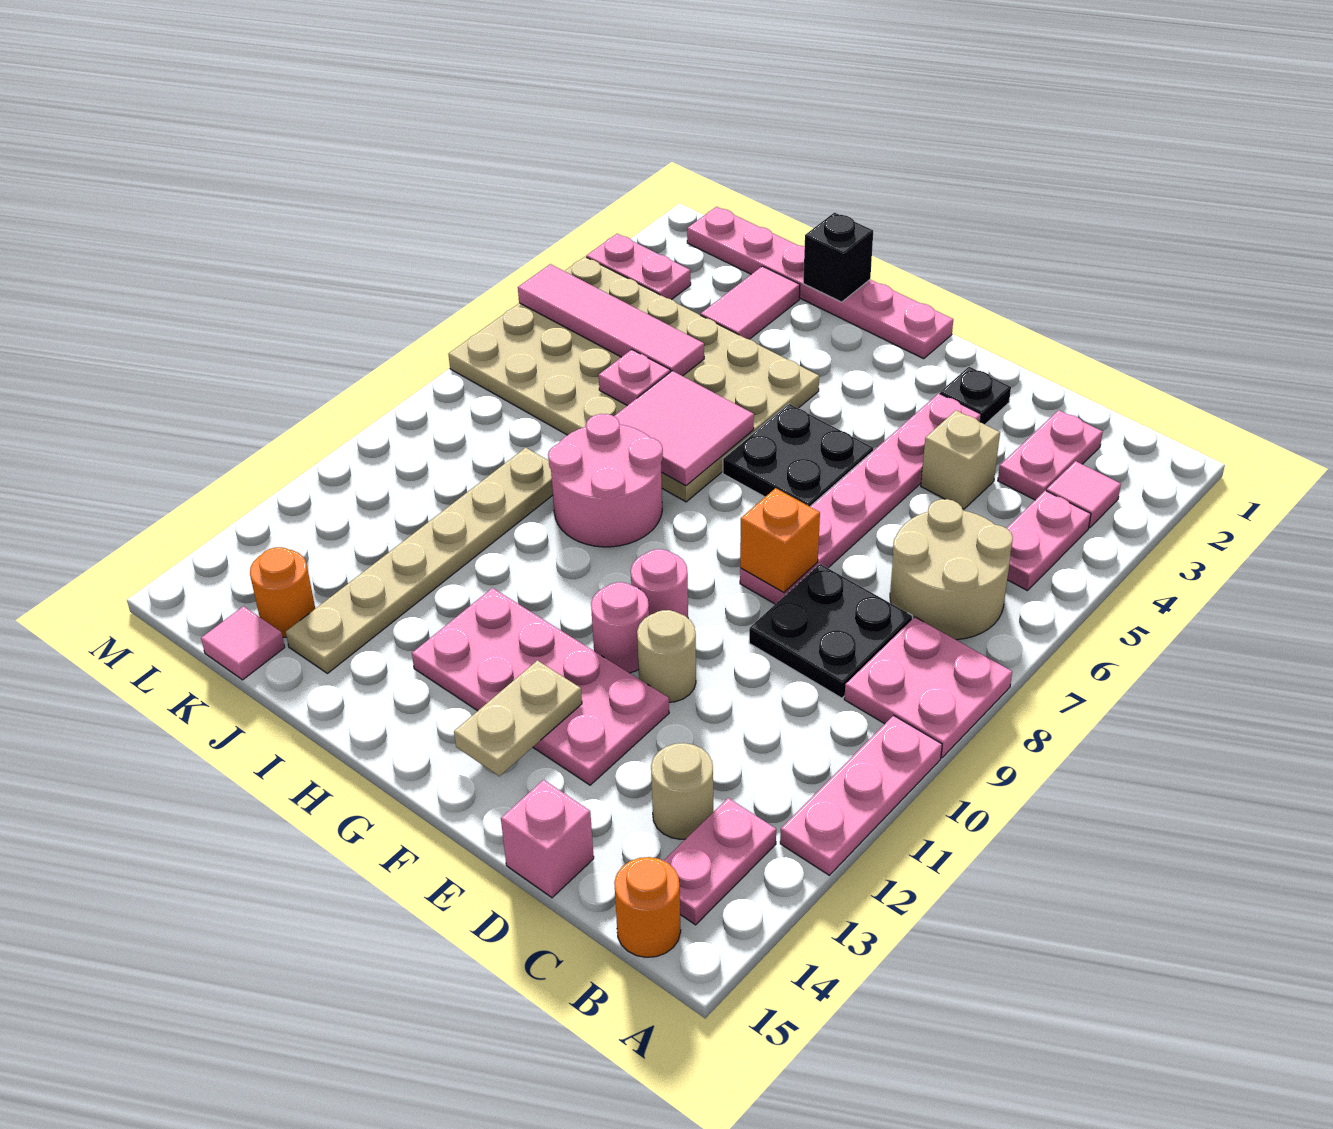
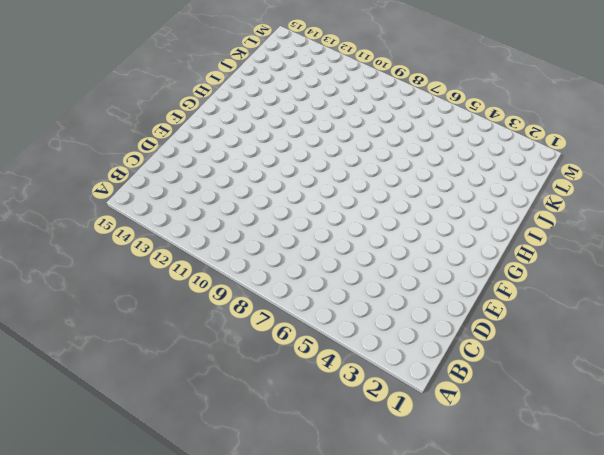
none -> pink 2x2 plate [844,617,1012,758]
none -> pink 1x3 plate [780,716,942,875]
none -> pink 1x1 tile [1046,461,1121,528]
none -> pink 1x2 plate [1006,491,1091,591]

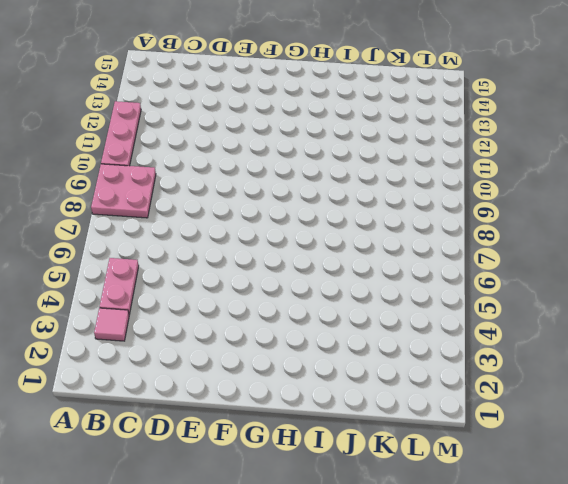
none -> tan 2x2 round brick [890,499,1013,640]
none -> pink 1x2 plate [664,798,776,925]
none -> orange 1x1 round brick [614,857,681,957]
none -> pink 1x2 plate [998,410,1103,500]

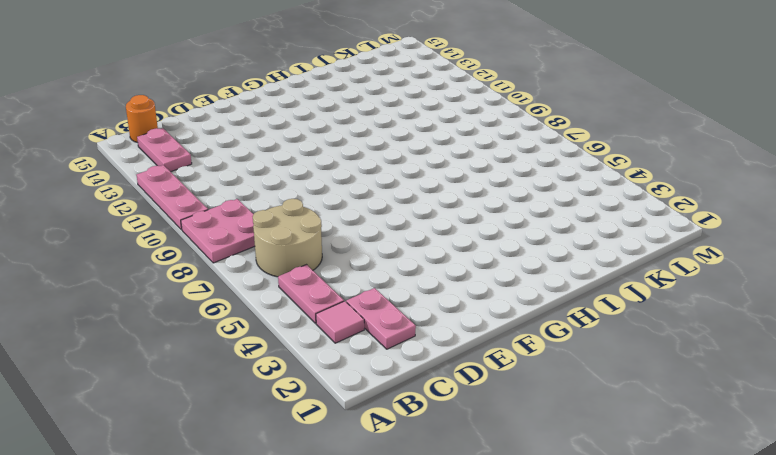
none -> black 2x2 plate [749,564,912,698]
none -> tan 1x1 round brick [651,743,713,839]
none -> tan 1x1 brick [921,410,1000,509]
none -> pink 1x1 brick [501,780,594,898]

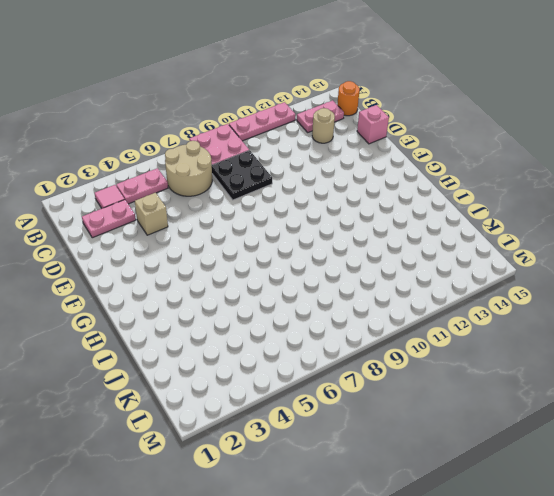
none -> black 1x1 plate [940,367,1011,424]
none -> pink 1x6 plate [740,393,981,604]
none -> tan 1x1 round brick [637,610,696,702]
none -> pink 2x4 plate [412,588,669,785]

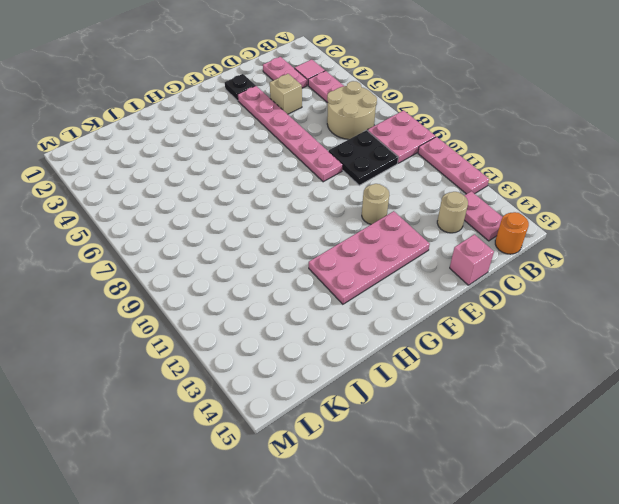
none -> black 2x2 plate [723,404,874,507]
none -> pink 1x1 round brick [631,549,688,618]
none -> pink 1x1 round brick [591,582,649,673]
none -> pink 1x6 plate [687,207,953,359]

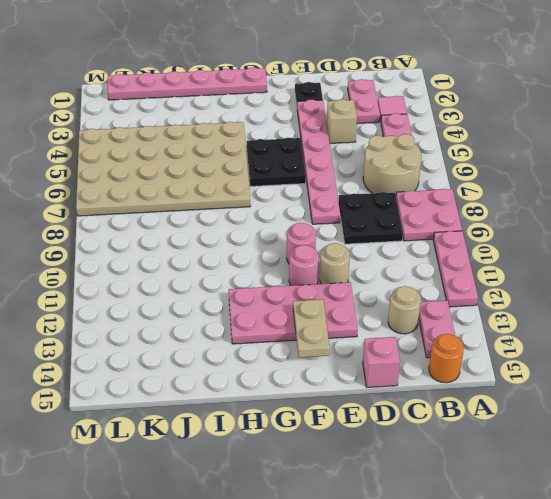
none -> pink 2x2 round brick [548,414,663,547]
none -> pink 1x2 tile [701,266,800,339]
none -> tan 1x6 plate [286,448,553,673]
none -> orange 1x1 round brick [250,547,315,638]

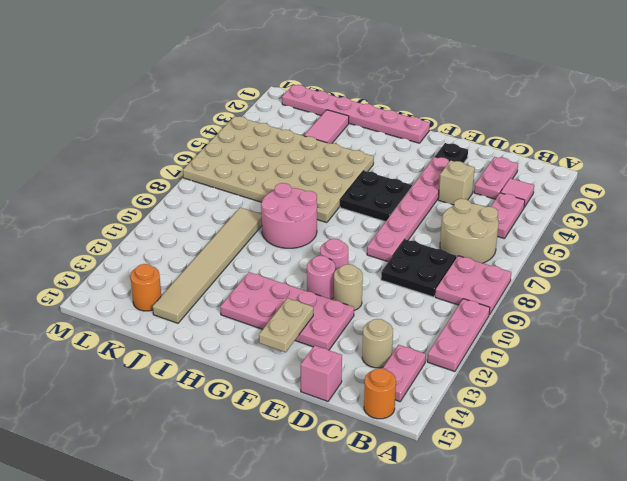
tan 1x6 tile [153,207,262,323] -> tan 1x6 plate [286,448,553,673]
none -> pink 1x1 tile [201,606,285,680]
none -> pink 1x2 plate [586,234,691,300]
none -> orange 1x1 brick [740,488,820,593]
none -> pink 2x2 tile [614,371,754,486]

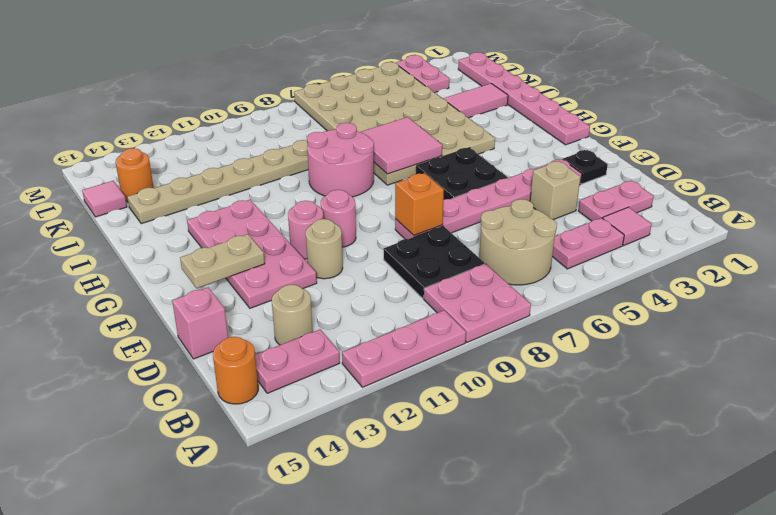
none -> black 1x1 brick [803,213,873,302]
none -> pink 1x4 tile [518,264,704,376]
none -> pink 1x1 plate [599,350,670,406]

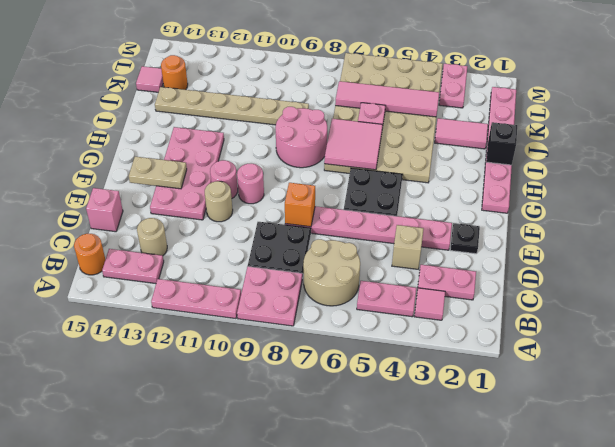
pink 1x4 tile [335,81,439,117] -> pink 1x4 tile turned to [518,264,704,376]

